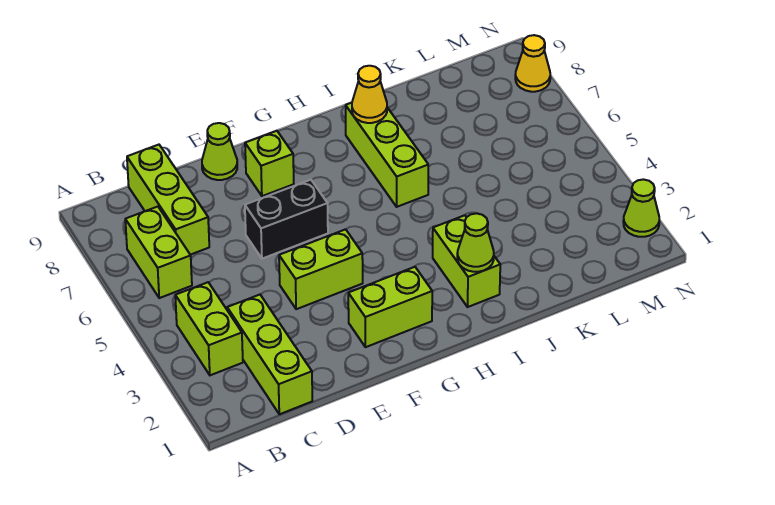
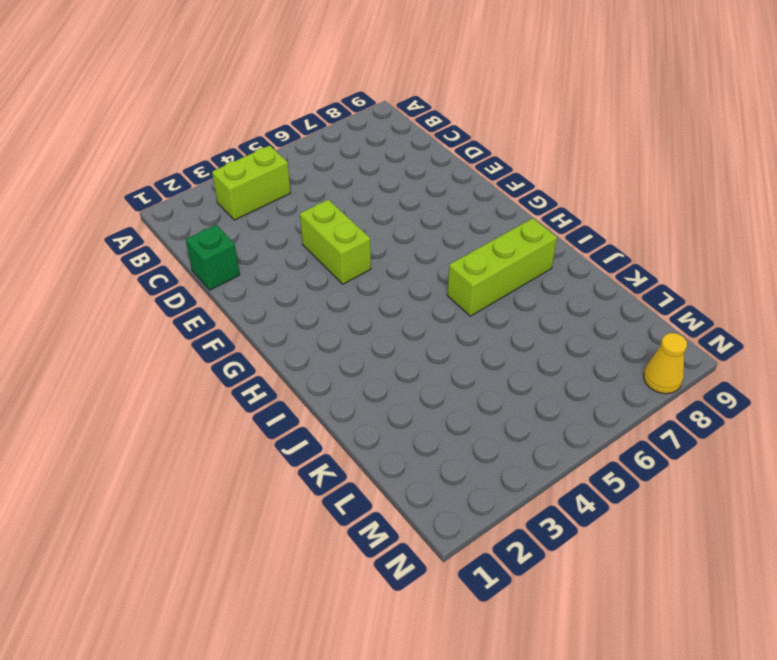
green 1x1 brick [186,225,240,290] -> none
none -> lime 1x2 brick [125,207,192,298]
none -> lime 1x3 brick [227,295,312,414]
none -> lime 1x3 brick [127,145,209,255]

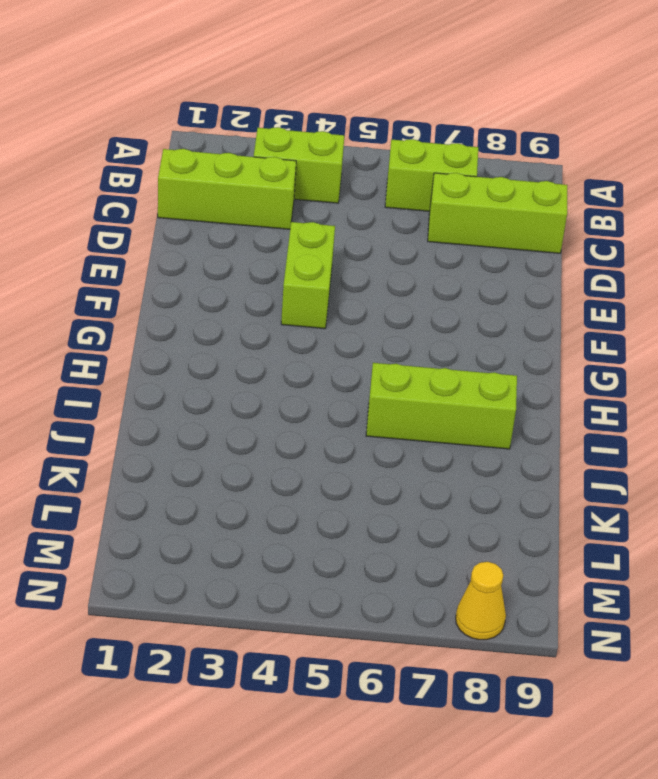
none -> black 1x2 brick [245,180,328,259]
none -> lime 1x1 cone [202,123,237,180]
none -> lime 1x2 brick [348,267,432,347]

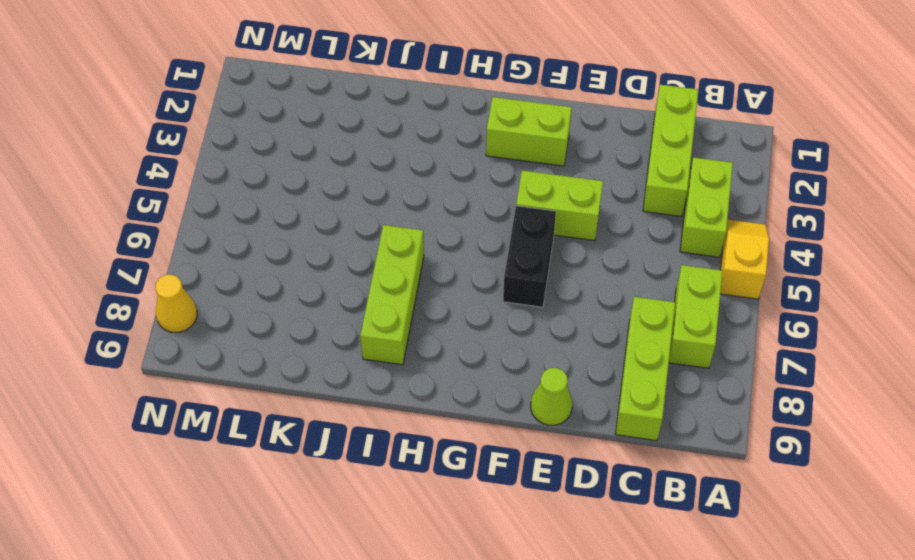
yellow 1x2 slope [720,219,769,299] -> none
black 1x2 brick [503,206,556,307] -> black 1x2 brick turned to [245,180,328,259]
none -> lime 1x1 brick [245,131,294,196]
none -> lime 1x2 brick [433,215,500,307]
none -> lime 1x1 cone [623,179,659,237]

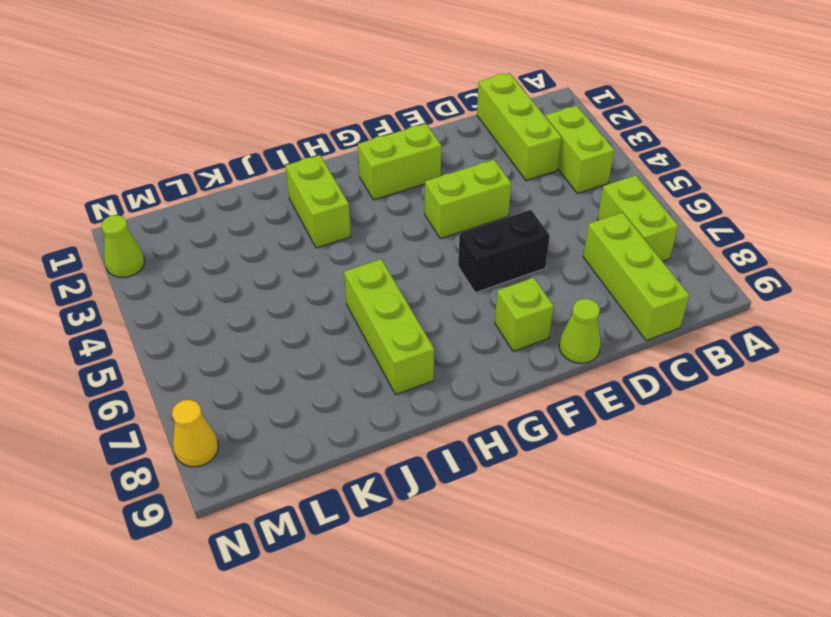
none -> lime 1x1 cone [457,213,494,272]
none -> yellow 1x1 cone [352,66,387,123]

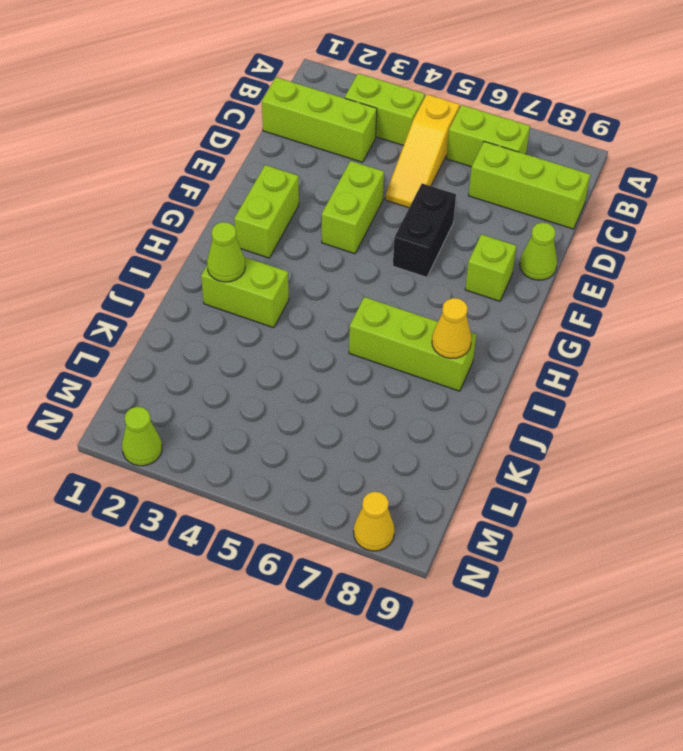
yellow 1x3 slope [385,94,460,208] -> none

